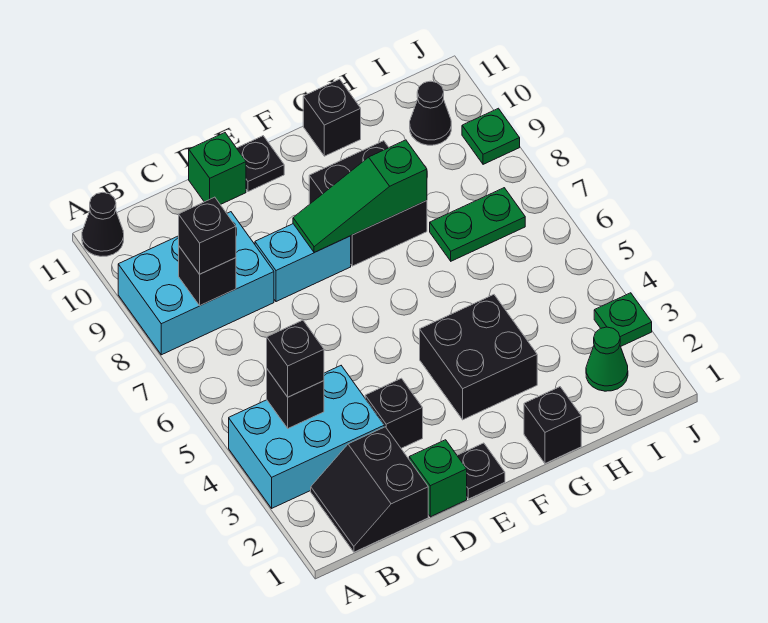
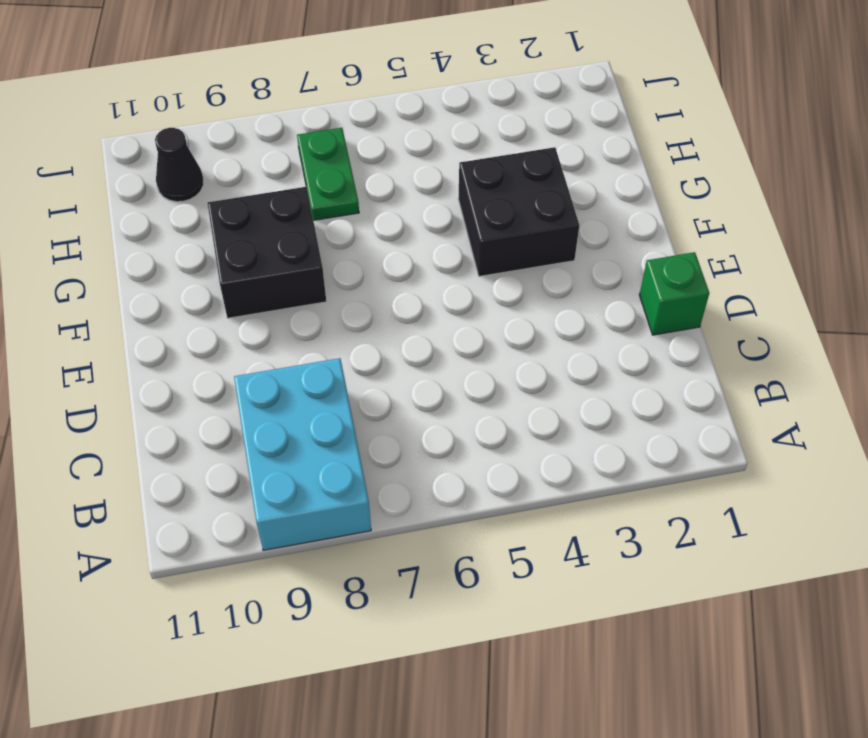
none -> cyan 2x3 brick [229,366,384,508]
none -> black 1x1 cone [82,192,124,256]
none -> black 2x2 slope [311,427,428,552]

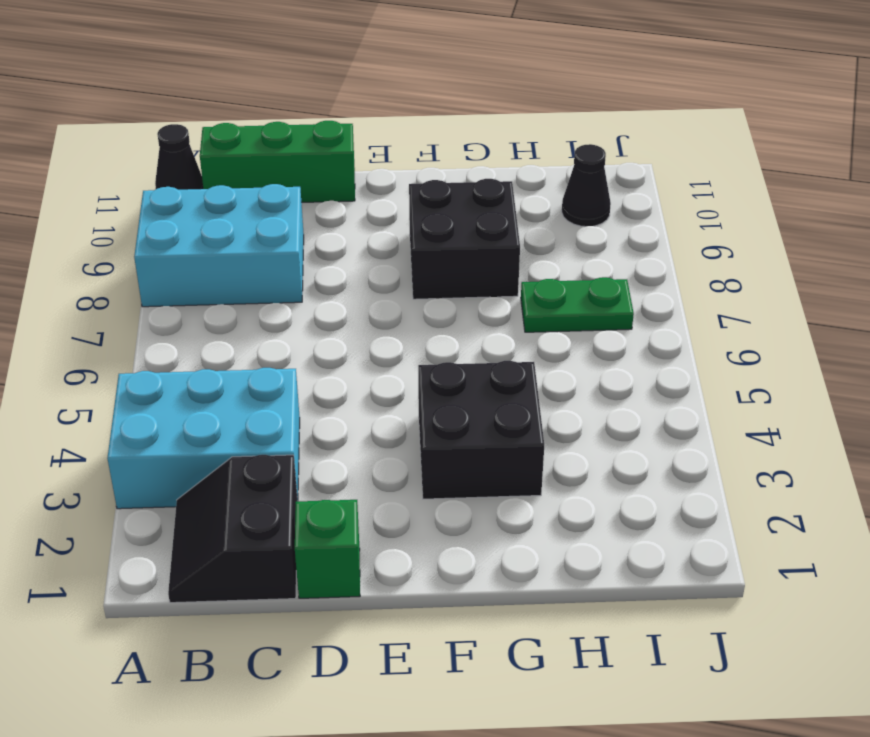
green 1x3 brick [200,121,355,202] -> green 1x1 brick [189,133,246,205]
none -> black 1x1 brick [365,378,423,448]
none -> cyan 1x2 brick [255,224,351,302]
none -> black 1x1 plate [457,443,505,499]

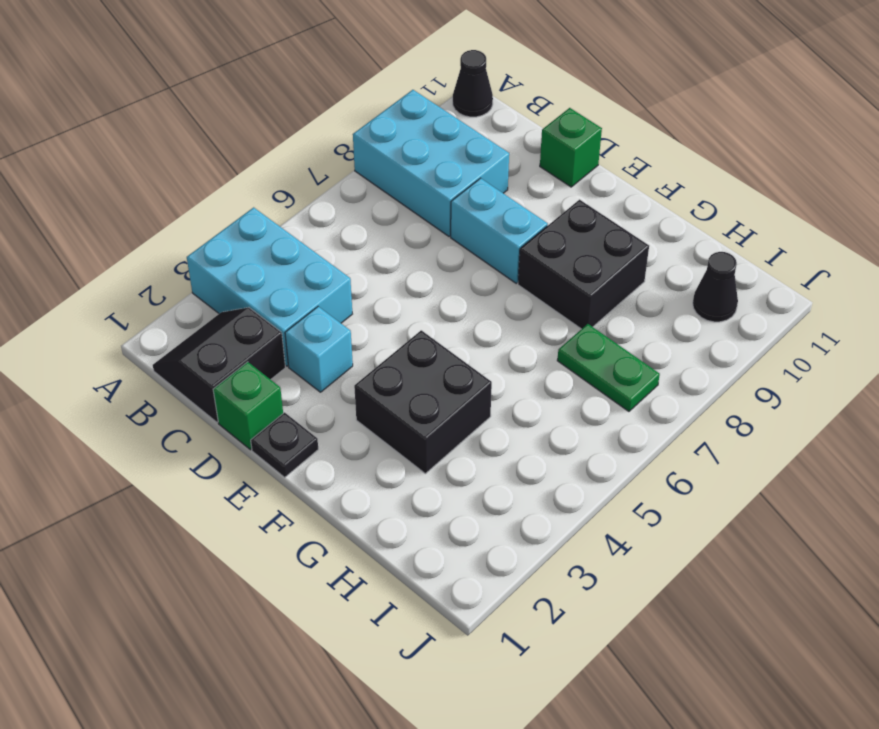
cyan 1x1 brick [285,307,353,392] -> black 1x1 brick [365,378,423,448]
none -> black 1x1 plate [237,136,284,192]
none -> black 1x1 brick [524,387,581,463]
none -> black 1x1 brick [303,79,361,156]

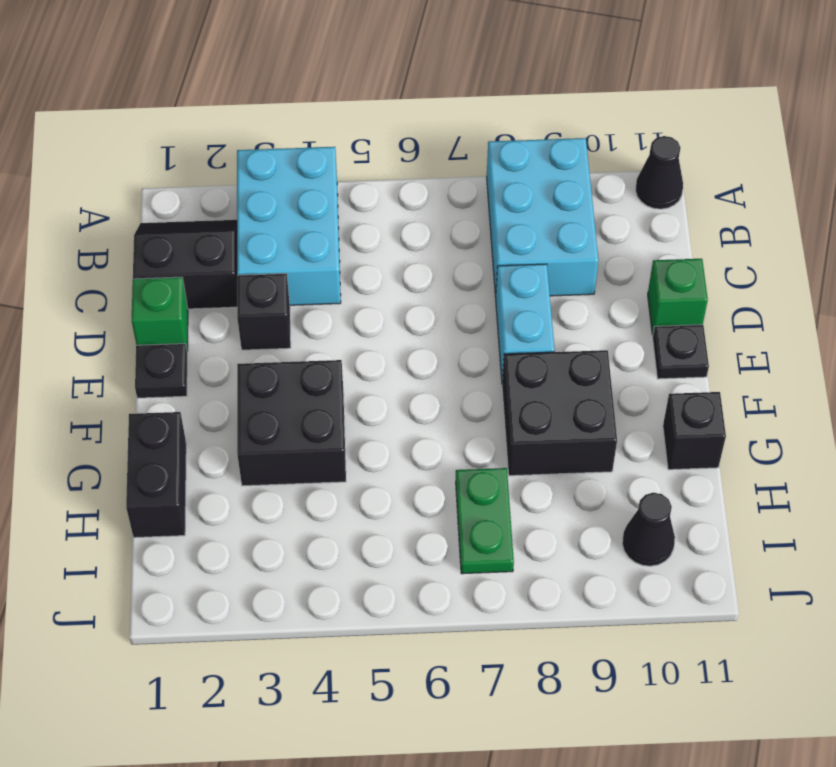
black 1x2 brick [126,412,186,538] -> black 1x1 brick [524,387,581,463]
none -> green 1x1 cone [586,327,628,391]
none -> green 1x1 plate [594,293,652,346]
none -> green 1x1 plate [462,108,520,164]

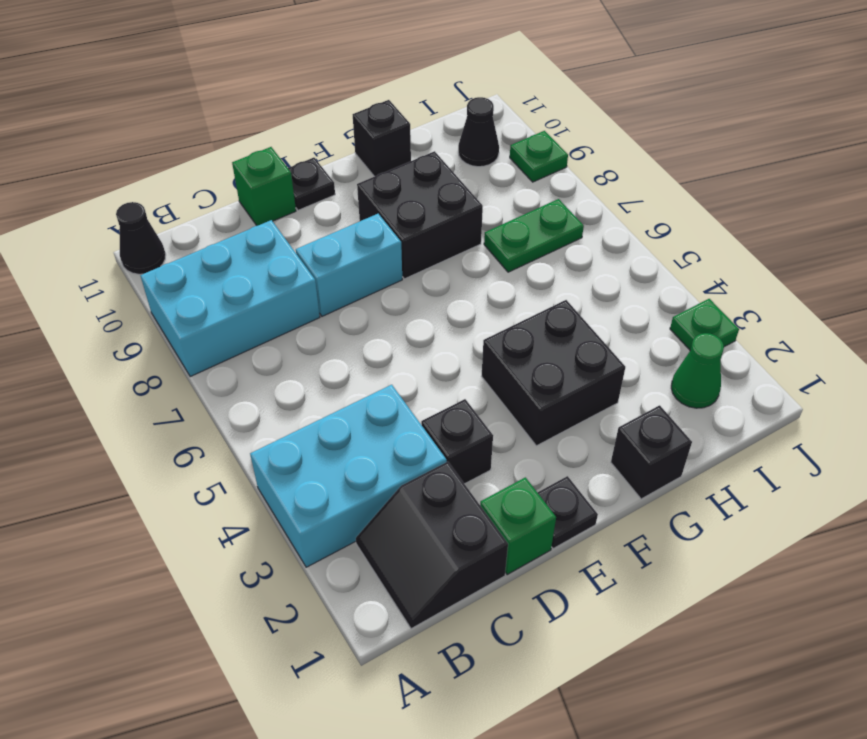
none -> black 1x1 brick [267,369,324,428]
none -> black 1x1 brick [179,247,236,306]
none -> green 1x3 slope [293,140,427,253]

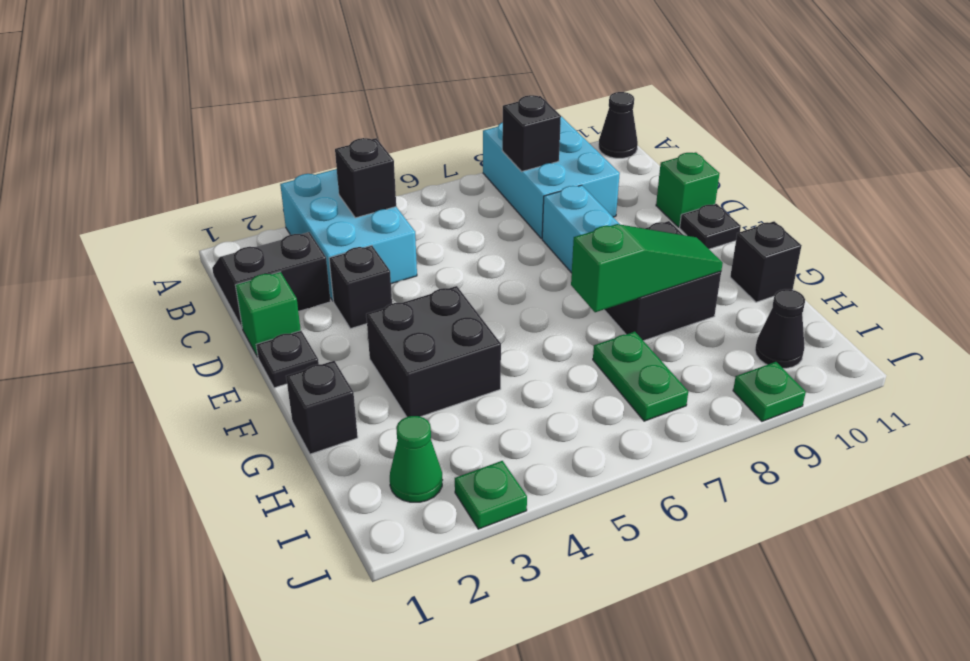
green 1x3 slope [571,224,723,312] -> green 1x3 slope turned to [293,140,427,253]
none -> black 1x1 brick [267,320,324,397]
none -> black 1x1 brick [179,197,236,274]

